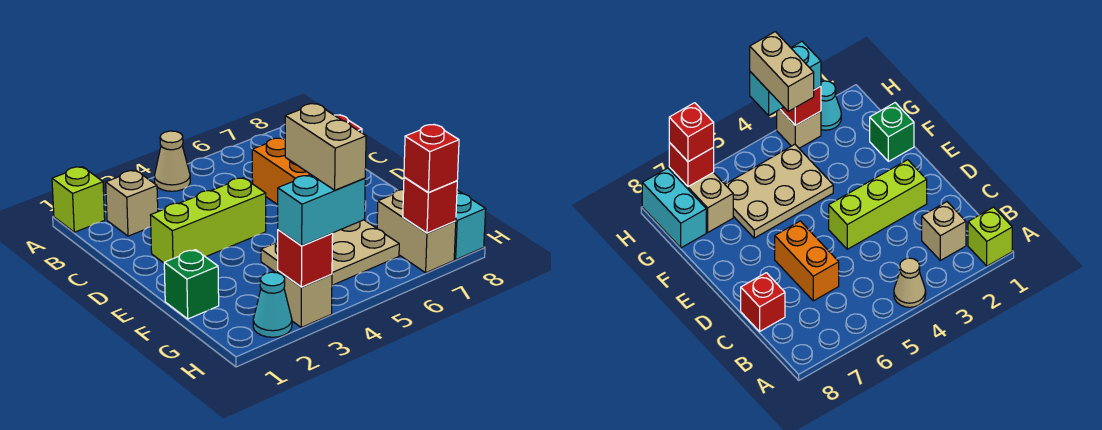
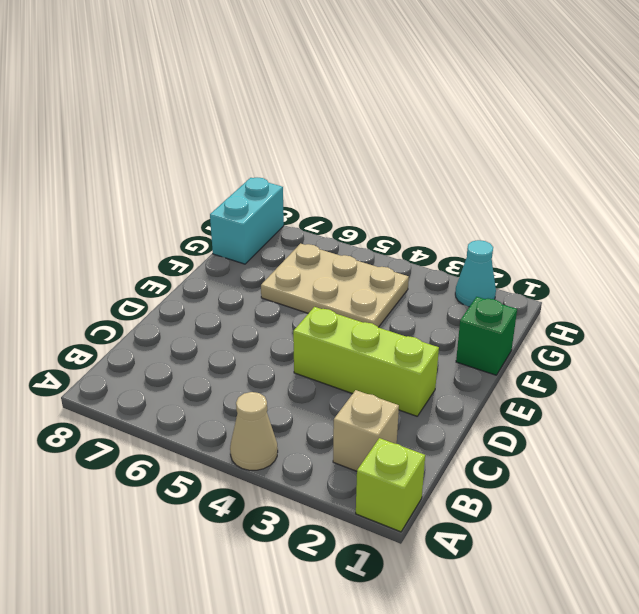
none -> orange 1x2 brick [252,138,310,205]
none -> red 1x1 brick [741,273,785,331]
none -> tan 1x2 brick [377,190,456,273]

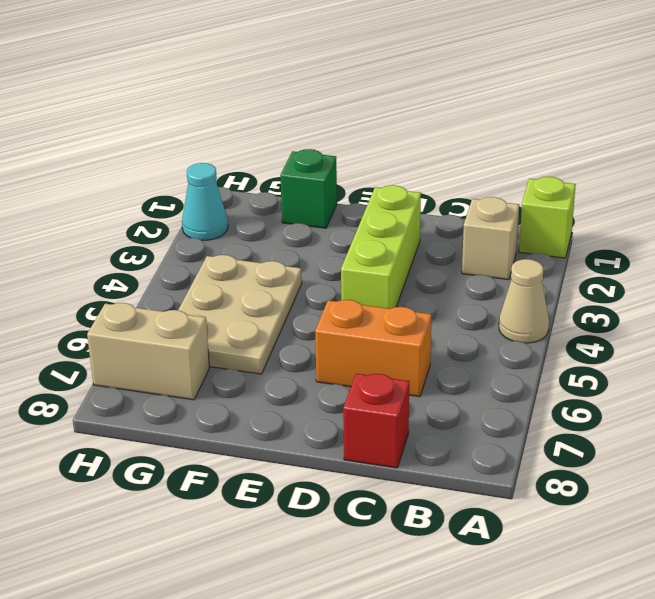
none -> cyan 1x2 brick [454,190,486,260]
none -> tan 1x1 brick [278,271,332,327]
none -> red 1x1 brick [278,230,333,287]

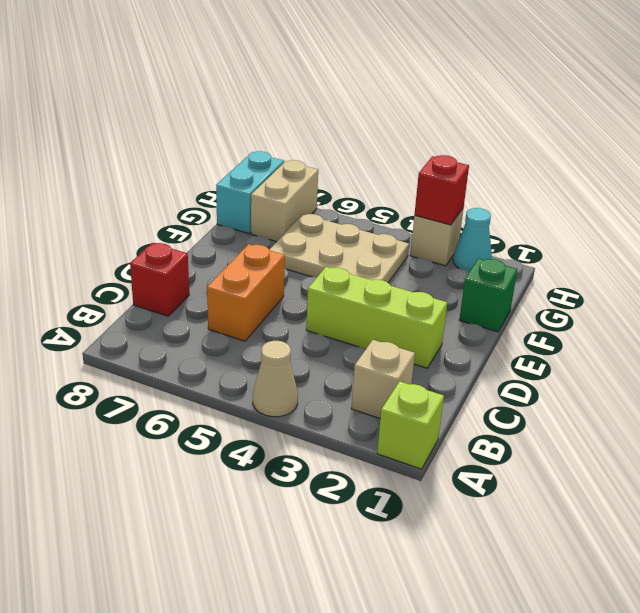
none -> red 1x1 brick [403,177,457,233]
none -> cyan 1x2 brick [278,174,365,246]
none -> red 1x1 brick [404,125,459,192]

